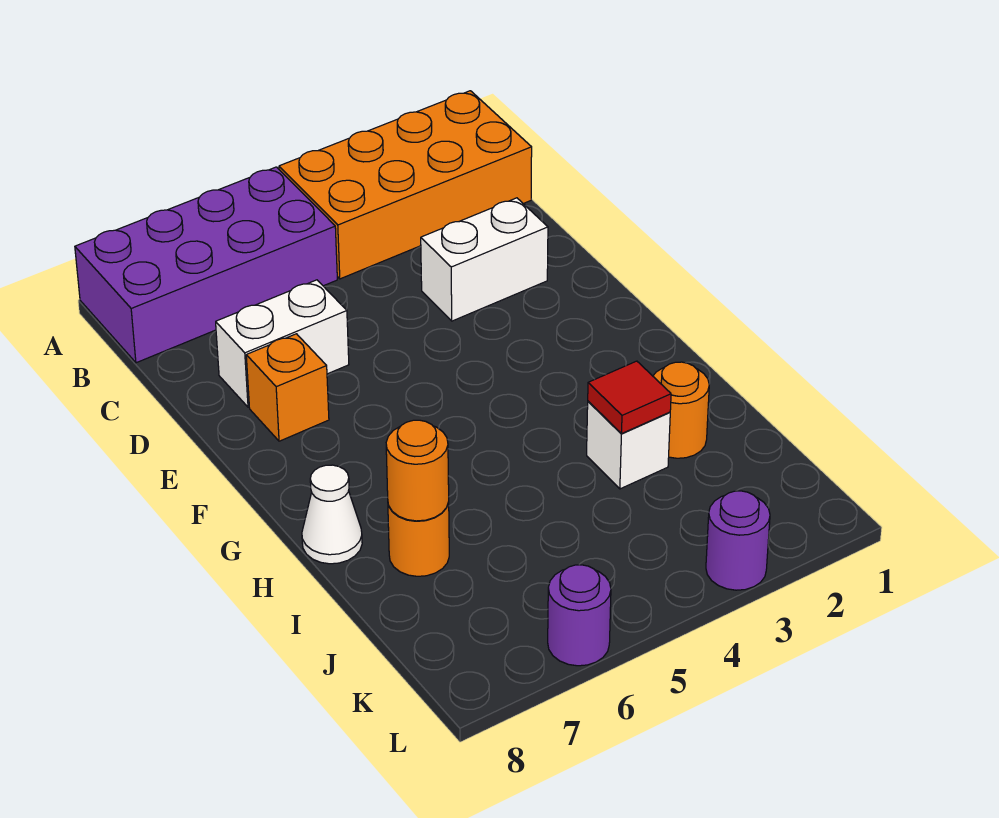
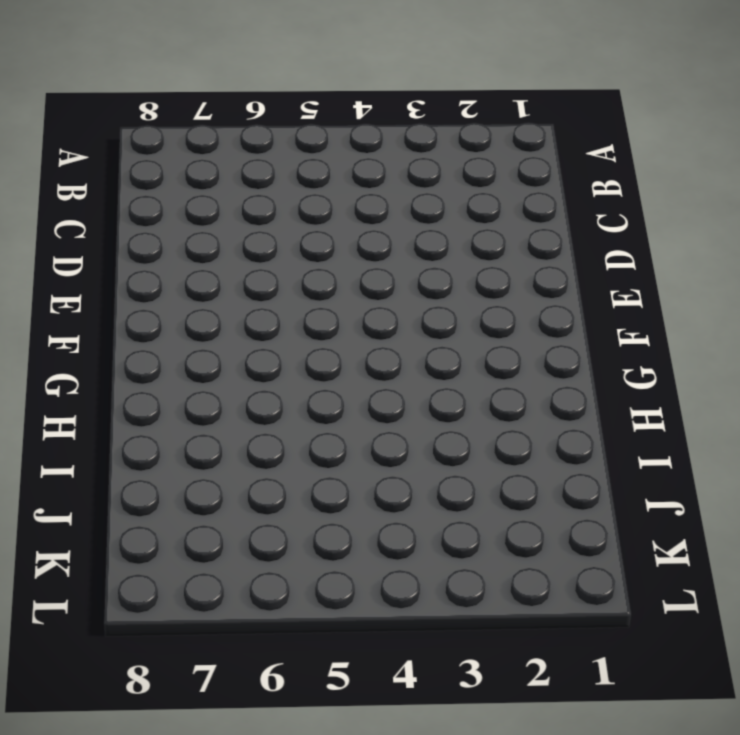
none -> orange 2x4 brick [279,91,532,279]
none -> purple 2x4 brick [75,167,337,363]
none -> white 1x2 brick [421,198,548,321]

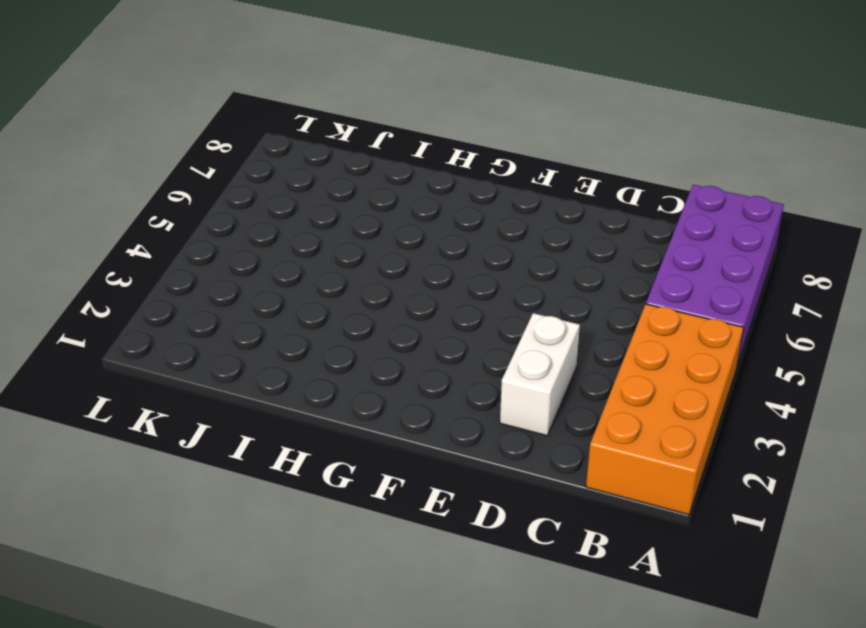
none -> white 1x2 brick [216,280,349,407]
none -> orange 1x1 brick [246,334,329,441]
none -> white 1x1 cone [302,465,362,564]

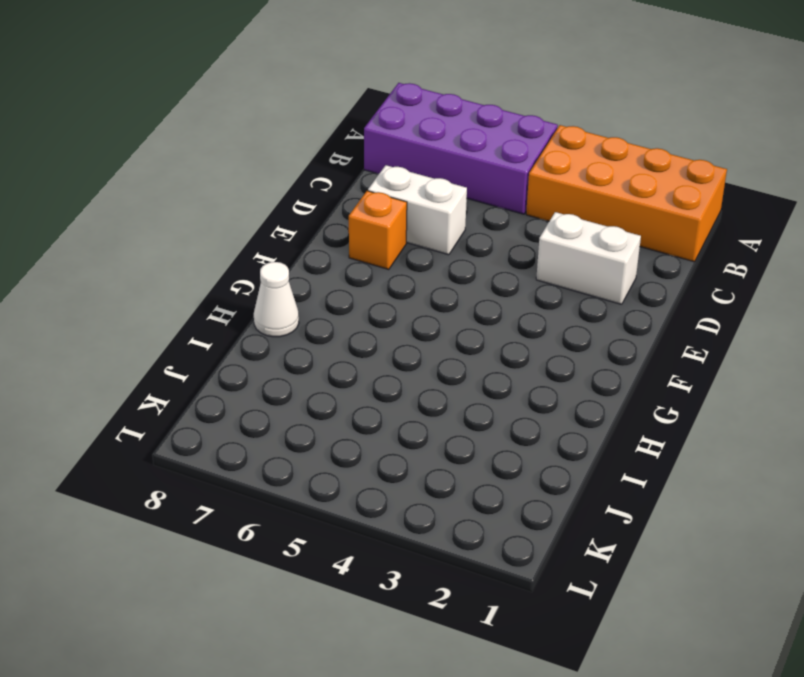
none -> orange 1x1 round brick [653,362,709,458]
none -> white 1x1 brick [587,401,670,489]
none -> orange 1x1 round brick [388,502,449,576]

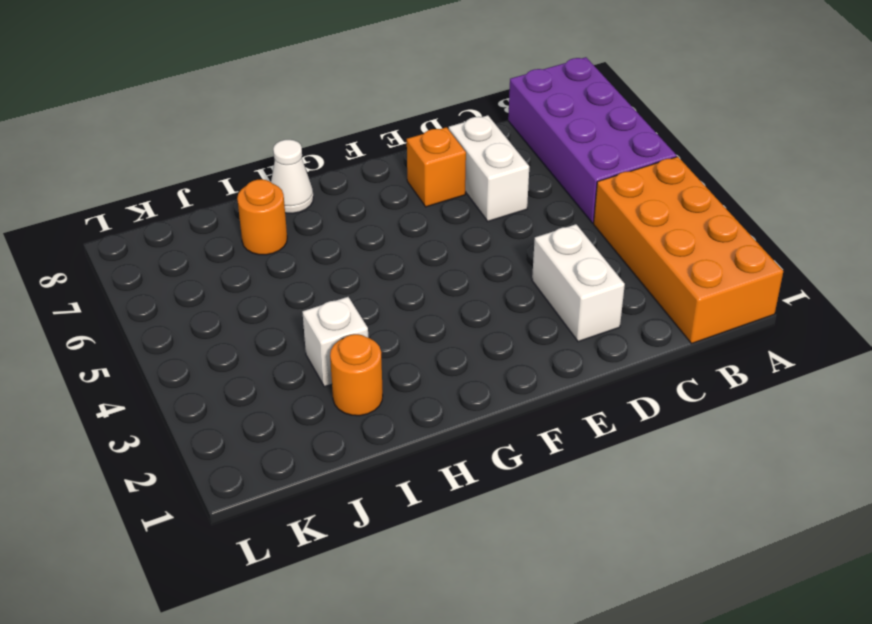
none -> purple 1x1 round brick [706,491,770,590]
none -> purple 1x1 round brick [548,565,611,666]
none -> red 1x1 tile [588,361,671,433]

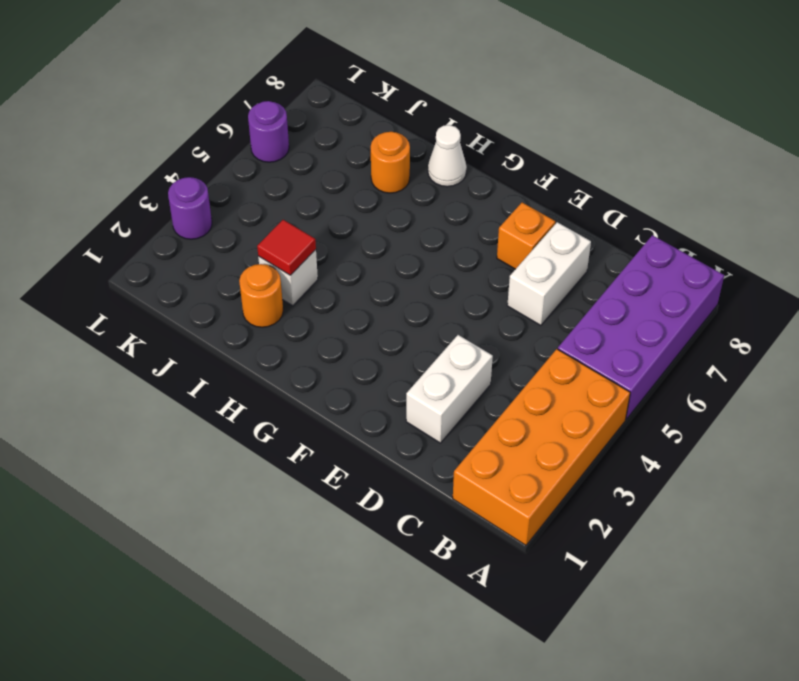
none -> orange 1x1 round brick [386,420,449,521]

